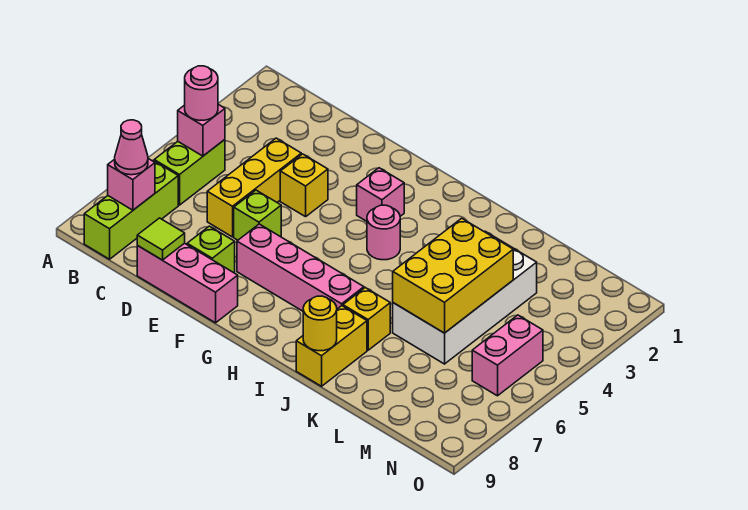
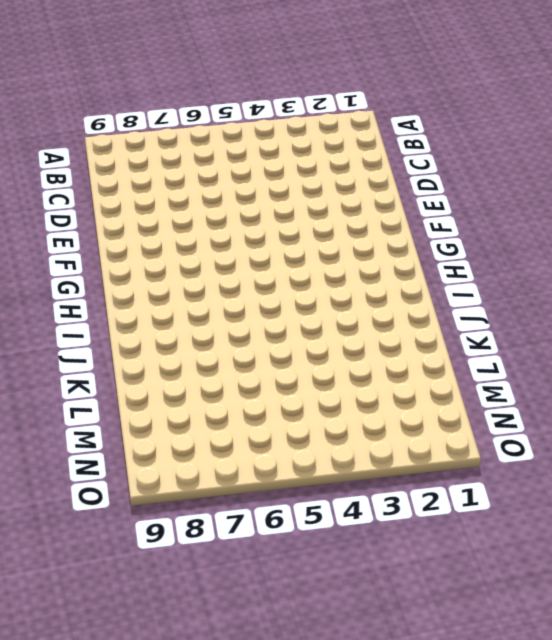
none -> lime 1x2 brick [154,140,225,205]
none -> lime 1x3 brick [84,161,178,259]
none -> yellow 1x3 brick [207,138,301,237]

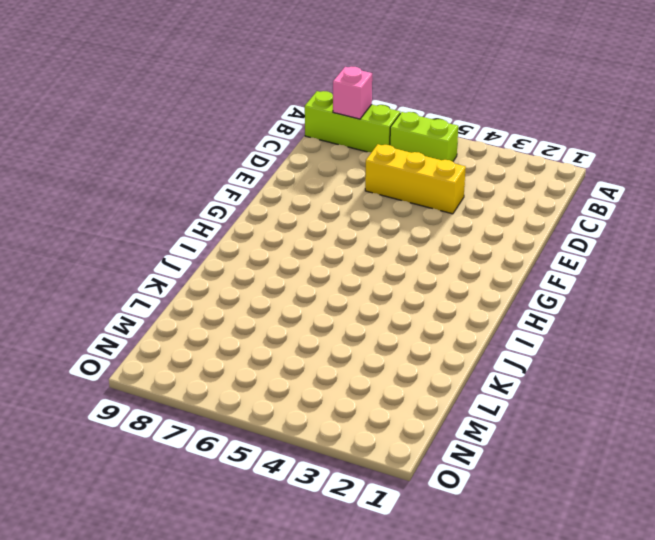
none -> pink 1x3 brick [137,243,238,323]
none -> yellow 1x1 brick [280,154,328,217]
none -> lime 1x1 brick [234,190,281,240]

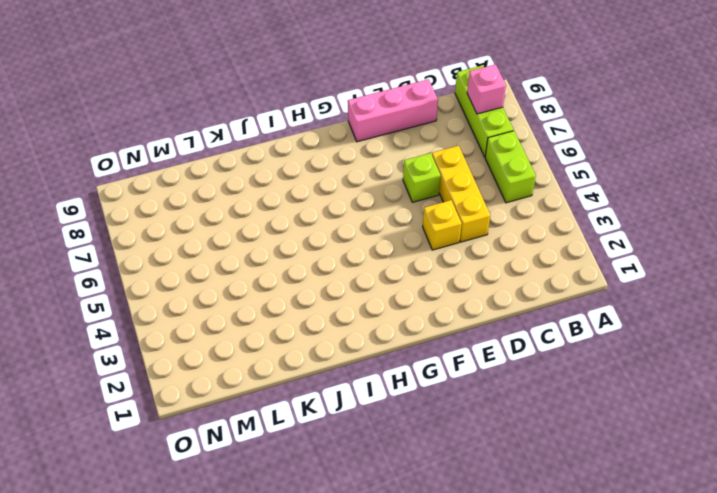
none -> lime 1x1 brick [187,226,235,273]
none -> pink 1x4 brick [237,224,364,311]
none -> pink 1x1 brick [357,168,404,221]

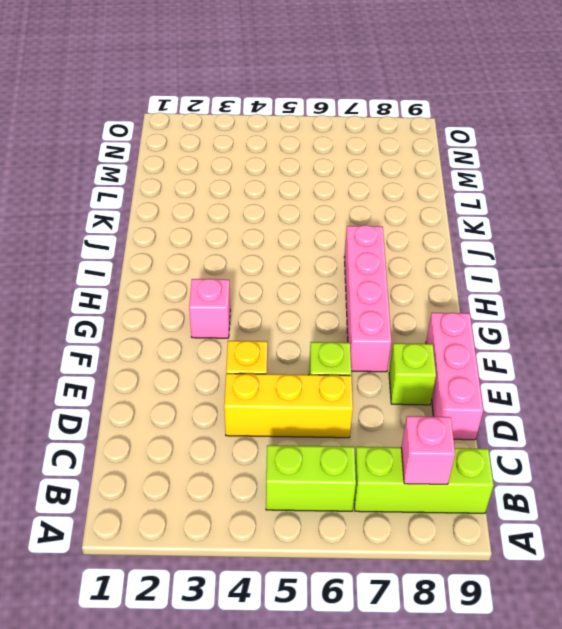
none -> pink 1x1 round brick [367,205,400,260]
none -> yellow 1x1 brick [343,288,390,350]
none -> yellow 1x2 brick [296,306,367,386]

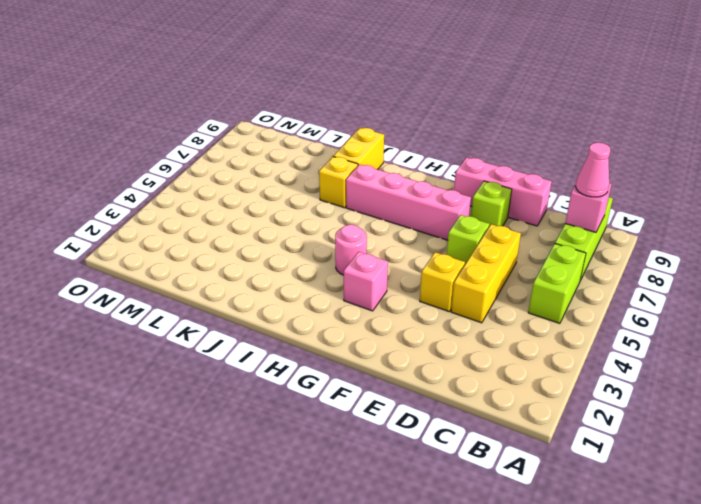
none -> white 2x4 brick [393,231,537,364]
none -> pink 1x2 brick [472,315,543,396]
none -> pink 1x1 brick [178,104,225,156]

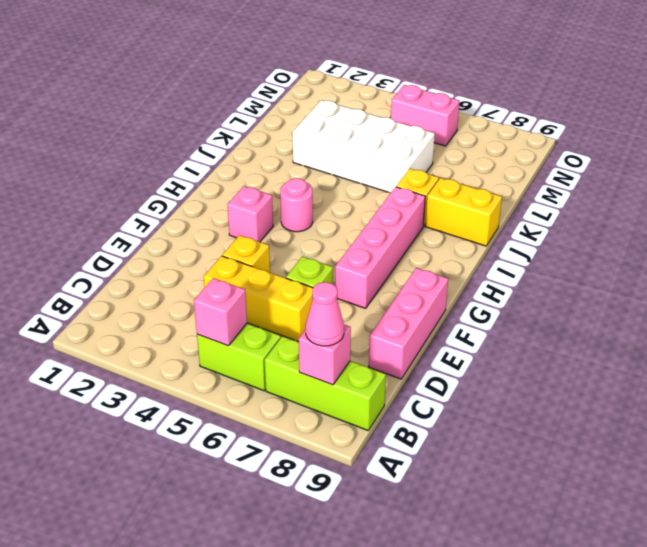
none -> lime 1x1 brick [187,226,235,273]
none -> lime 1x1 tile [137,218,185,260]
none -> yellow 1x1 round brick [303,296,337,351]

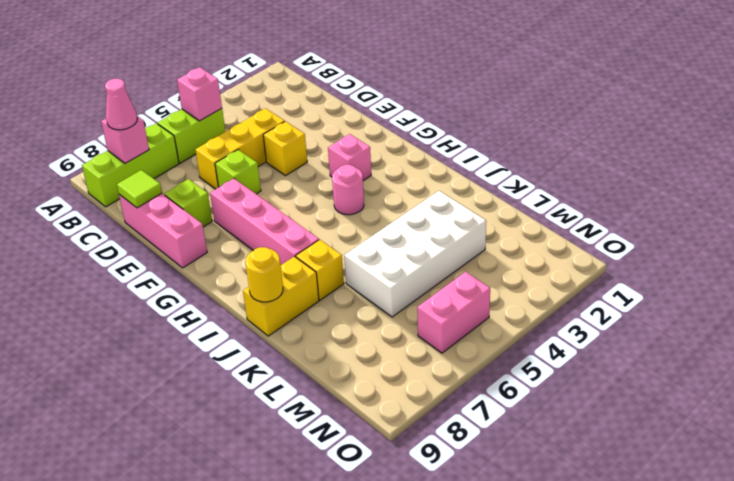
none -> yellow 2x3 brick [393,218,513,333]
none -> pink 1x1 round brick [185,66,218,120]

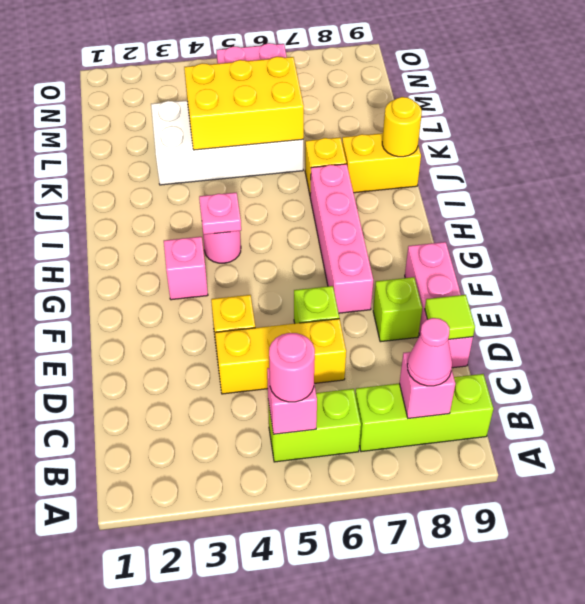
pink 1x1 plate [199,193,241,235] -> none

